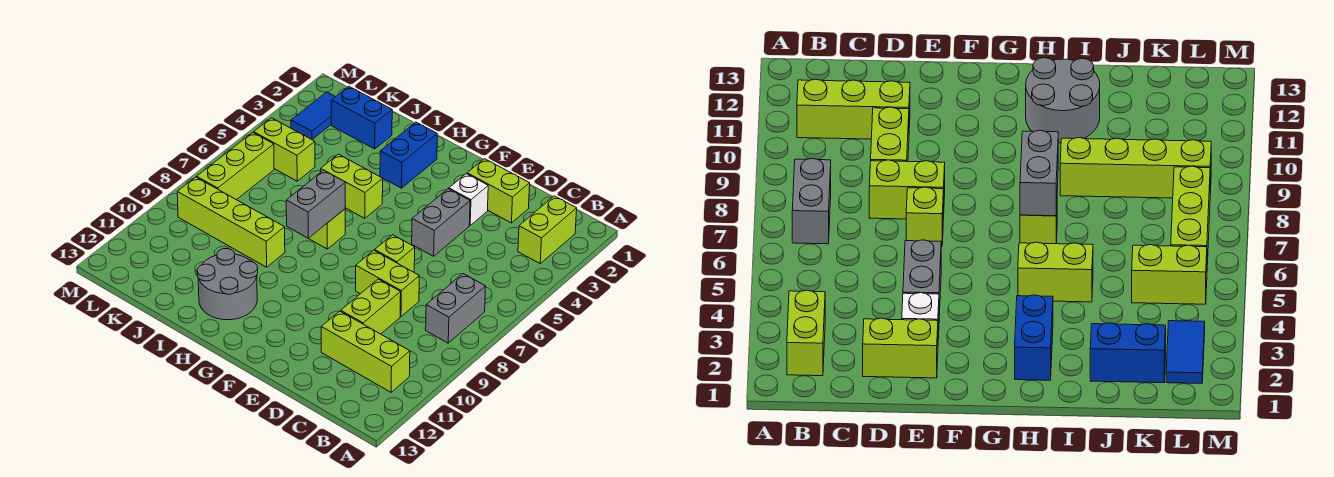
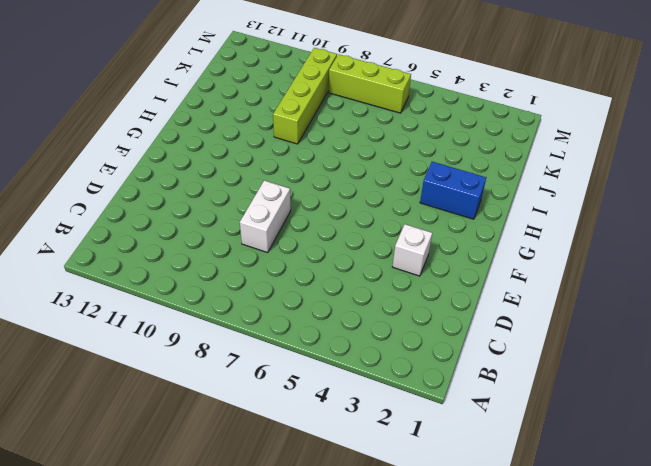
white 1x2 brick [240,180,291,253] -> lime 1x2 brick [356,250,419,316]
none -> lime 1x2 brick [518,196,577,263]
none -> grey 1x2 brick [426,274,486,343]
none -> lime 1x3 brick [321,311,410,392]

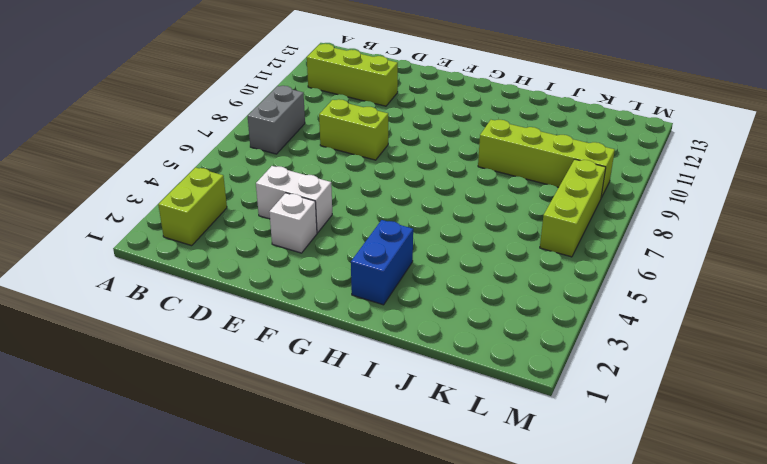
white 1x2 brick [256,166,332,233] -> grey 1x2 brick [412,189,470,256]
none -> lime 1x2 brick [467,159,530,223]
none -> lime 1x2 brick [341,279,401,334]
none -> lime 1x1 brick [375,235,415,272]

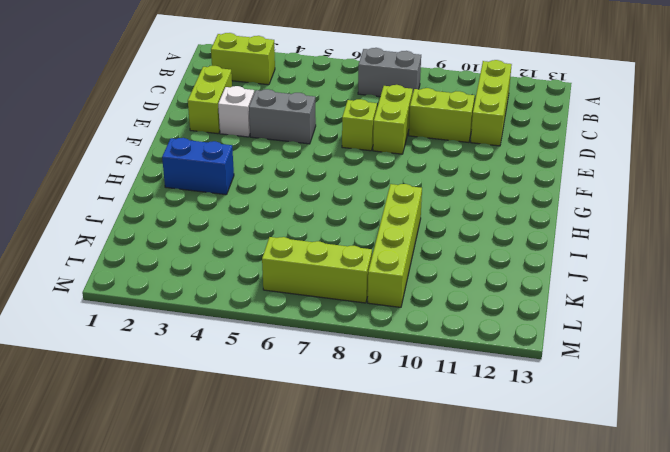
none -> lime 1x2 brick [321,154,383,218]
none -> lime 1x1 brick [308,209,345,249]
none -> grey 2x2 round brick [197,249,258,320]

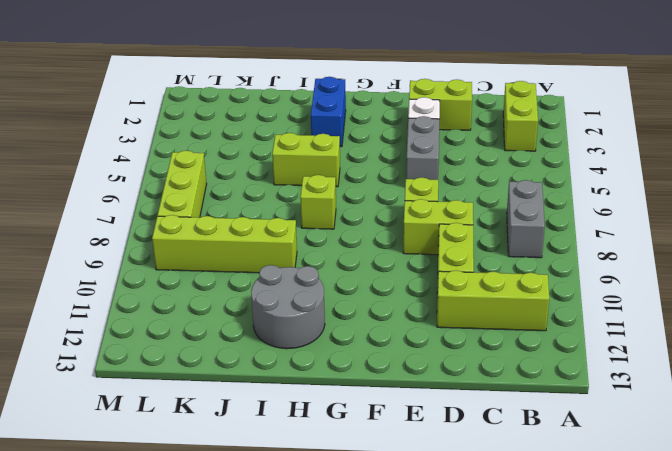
none -> blue 1x2 brick [331,86,392,149]
none -> lime 1x2 brick [254,118,315,181]
none -> blue 1x2 tile [291,92,335,140]

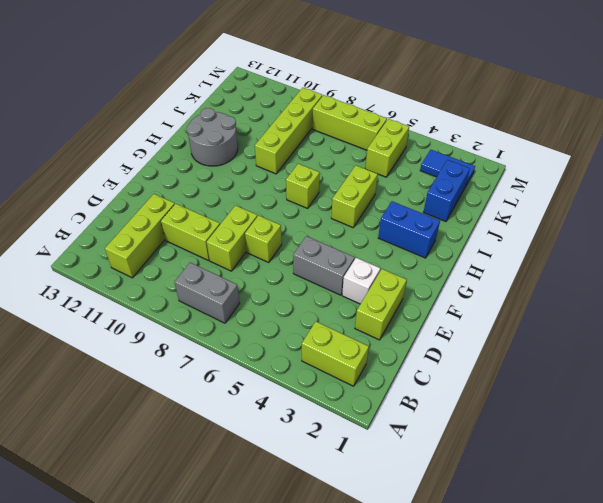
none -> grey 1x2 brick [286,170,345,238]

